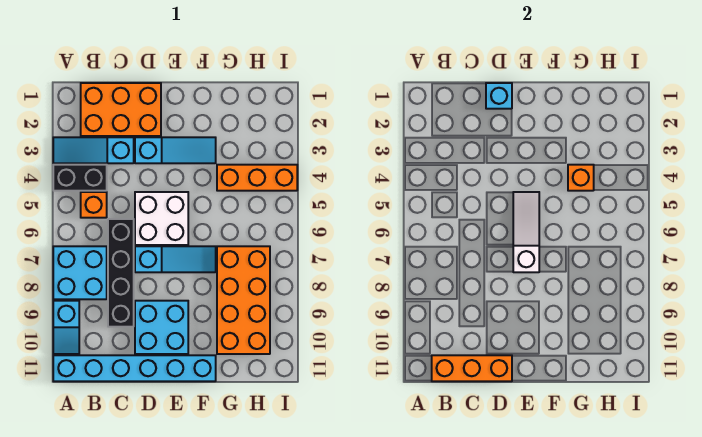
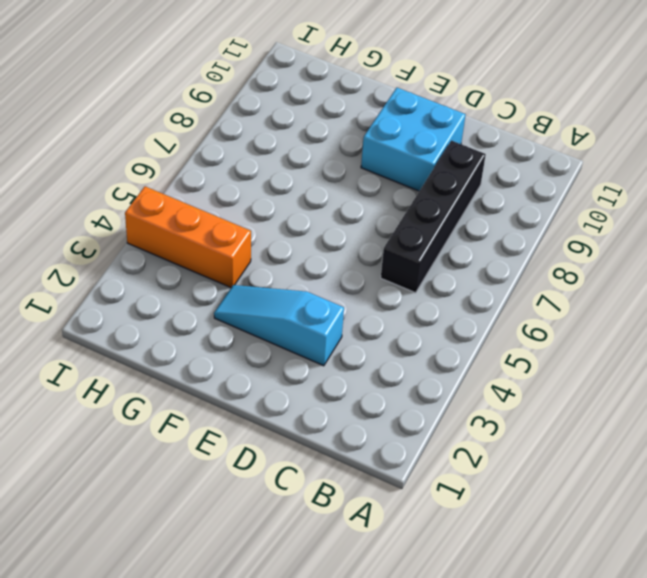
none -> cyan 1x3 slope [53,137,134,163]
none -> black 1x2 brick [53,165,107,191]
none -> cyan 2x2 brick [53,246,107,299]

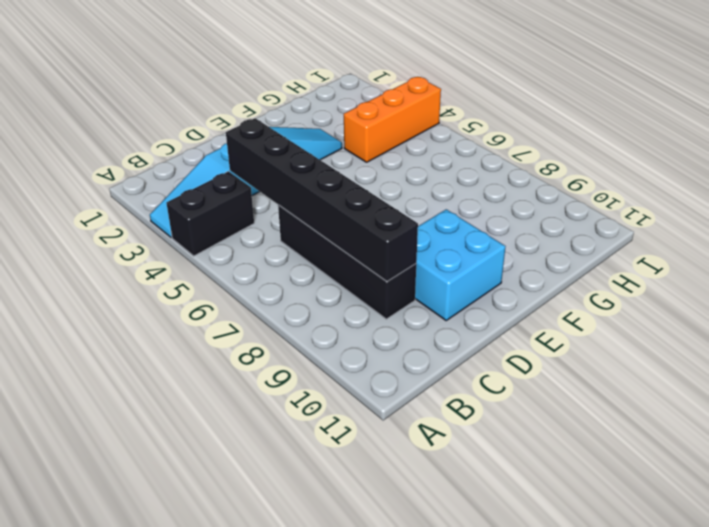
black 1x6 brick [226,118,418,281] -> none
none -> cyan 2x2 brick [53,246,107,299]
none -> cyan 1x2 slope [53,301,79,354]
none -> cyan 1x6 brick [53,355,216,381]

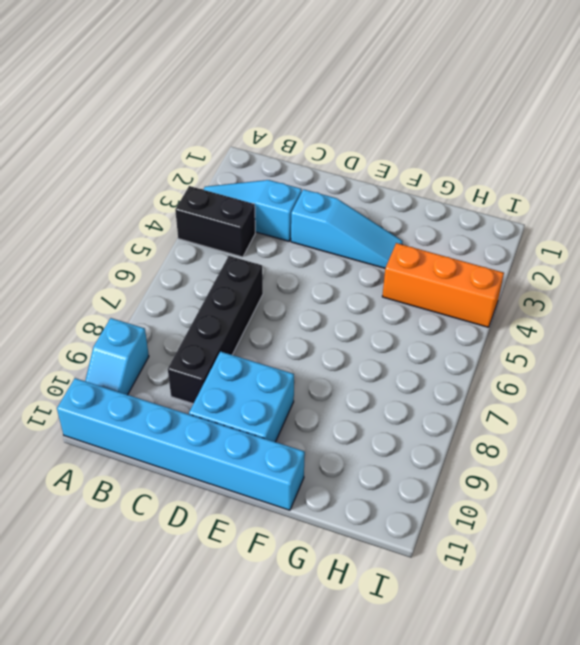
none -> cyan 2x2 brick [53,246,107,299]
none -> orange 2x3 brick [81,83,161,136]
none -> orange 1x1 brick [81,192,107,218]

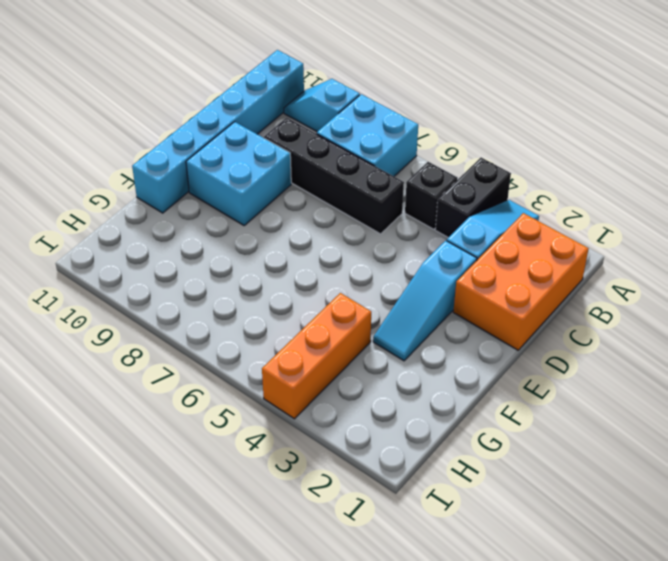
black 1x1 brick [405,162,458,229] -> orange 1x1 brick [81,192,107,218]
none -> white 2x2 brick [135,192,188,245]
none -> cyan 1x3 slope [135,246,216,272]
none -> orange 2x4 brick [217,246,270,354]

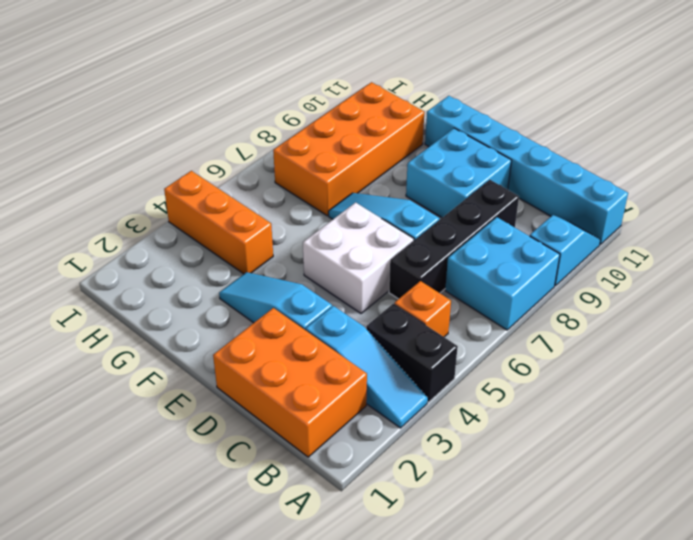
none -> orange 1x3 brick [432,355,512,381]
none -> cyan 1x1 brick [486,83,512,109]
none -> white 1x3 slope [513,192,539,272]

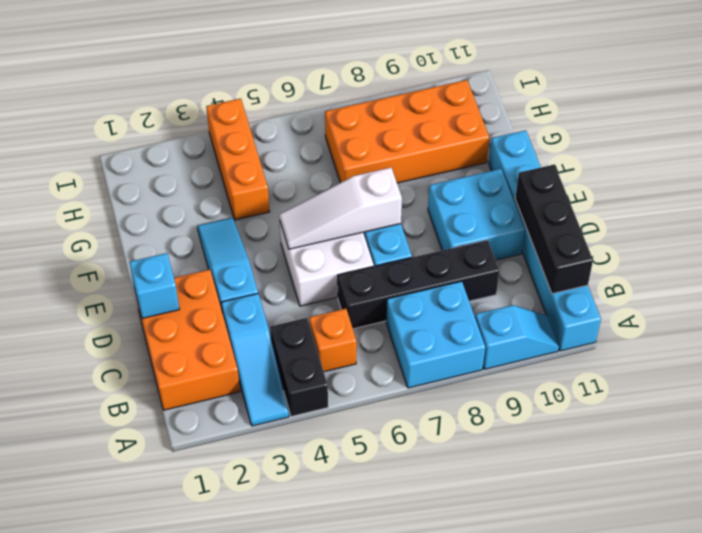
black 1x3 brick [515,165,593,294] -> orange 1x3 brick [432,355,512,381]
none -> orange 1x1 brick [568,165,594,191]

